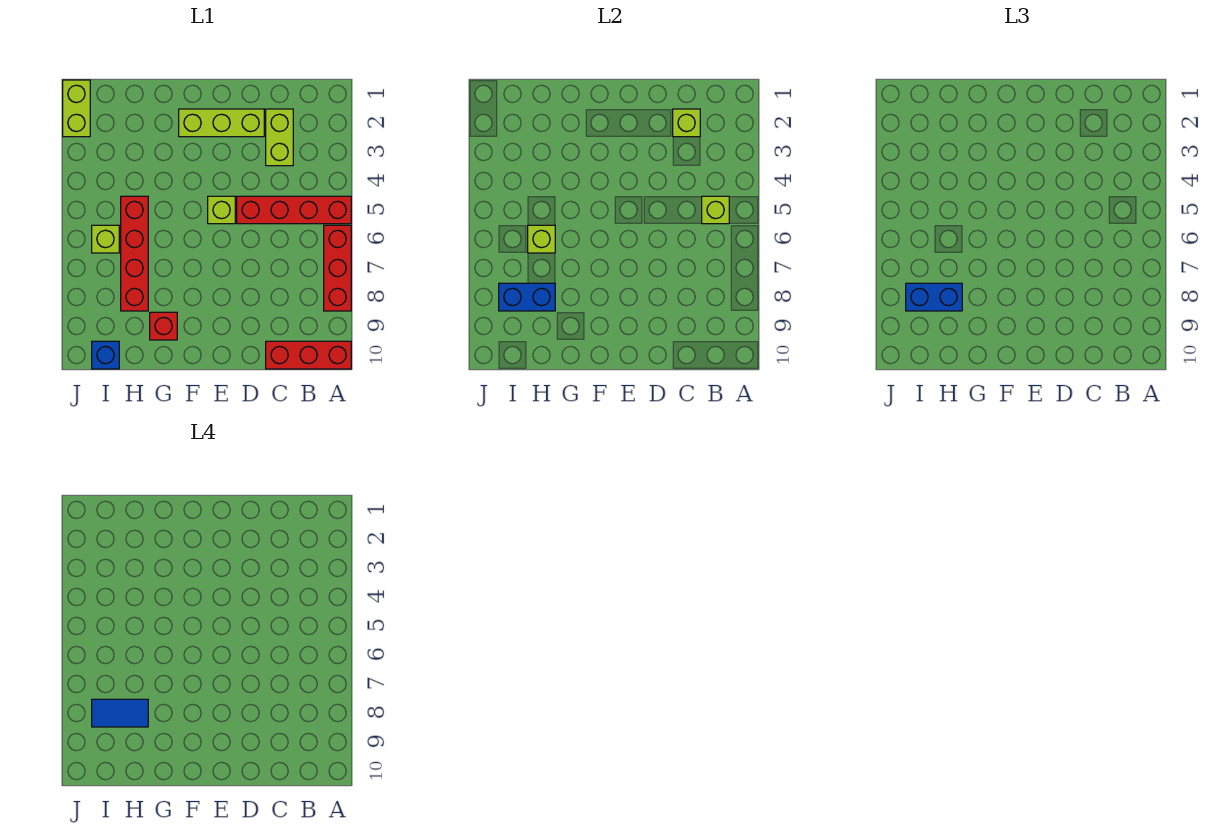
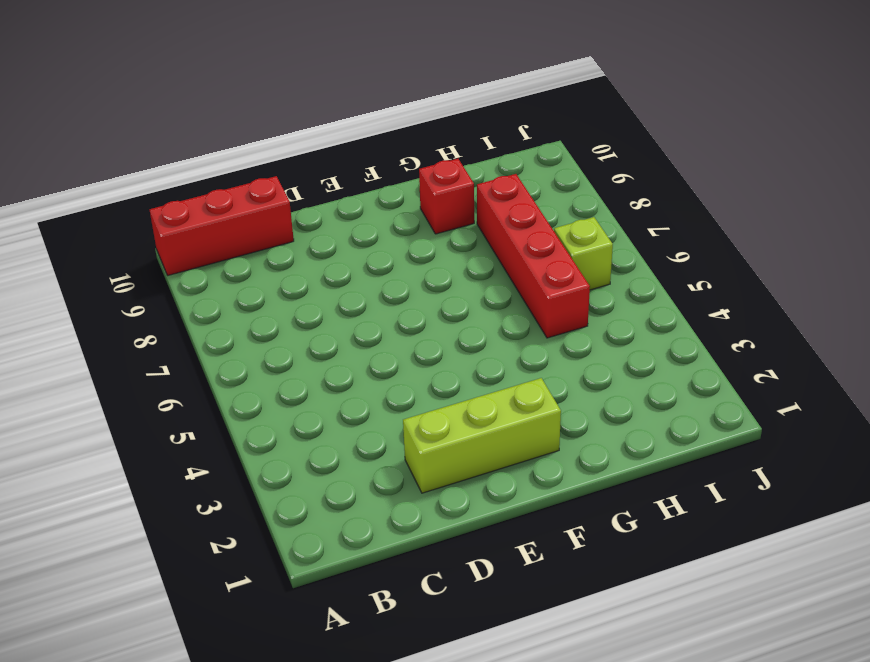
none -> red 1x4 brick [237,196,351,224]
none -> red 1x3 brick [324,225,351,311]
none -> lime 1x2 brick [266,109,293,166]

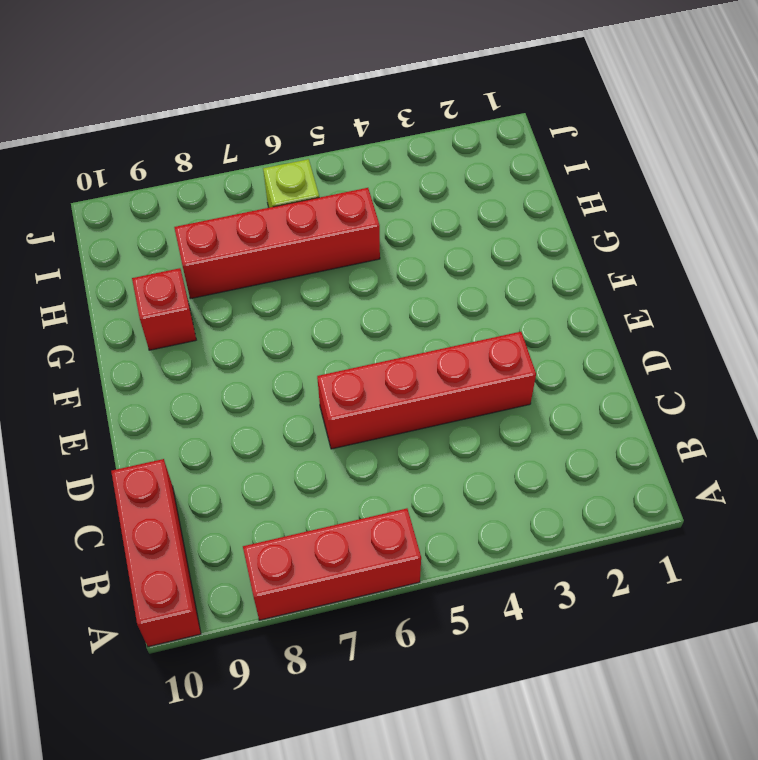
red 1x4 brick [317,332,536,449] -> red 1x4 brick turned to [237,196,351,224]
none -> lime 1x2 brick [266,109,293,166]
none -> lime 1x3 brick [179,109,264,137]
none -> lime 1x1 brick [208,196,235,224]

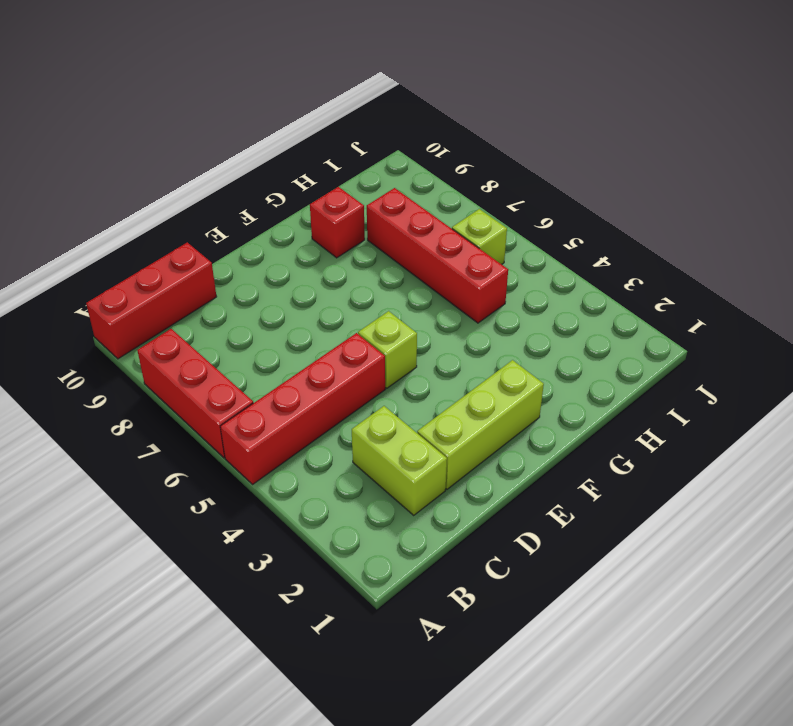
none -> blue 1x1 brick [92,341,119,369]
none -> lime 1x2 brick [63,80,90,137]
none -> lime 1x1 brick [702,196,729,224]

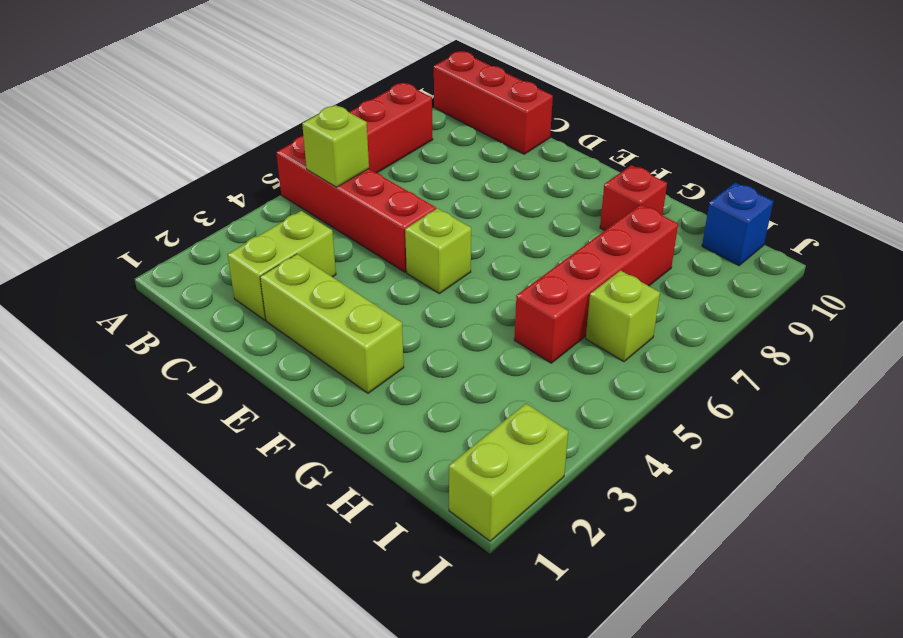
none -> lime 1x1 brick [673,109,700,137]
none -> lime 1x1 brick [528,225,555,253]
none -> blue 1x2 brick [499,283,555,311]

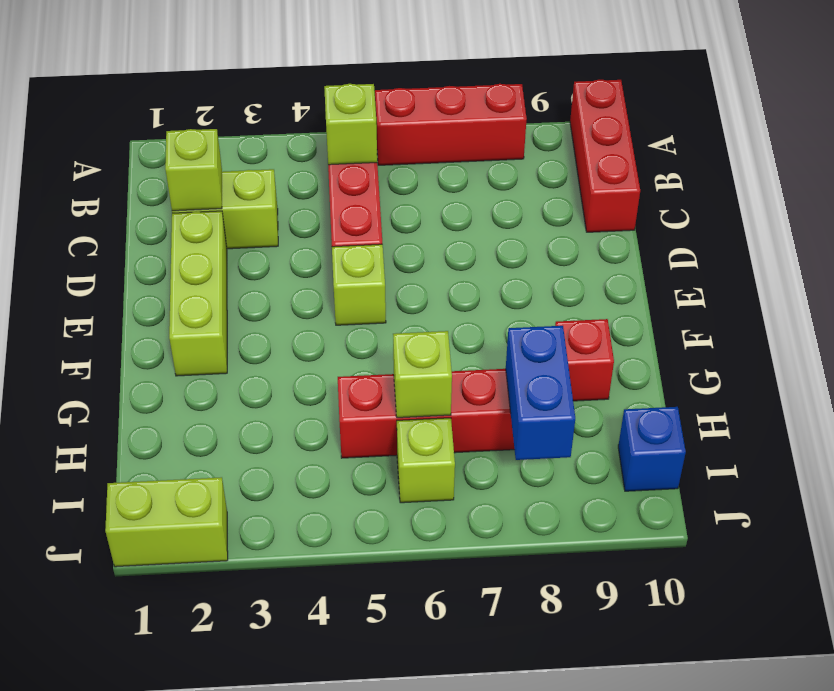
none -> blue 1x2 brick [906,283,962,311]
none -> blue 1x2 tile [92,699,148,727]

